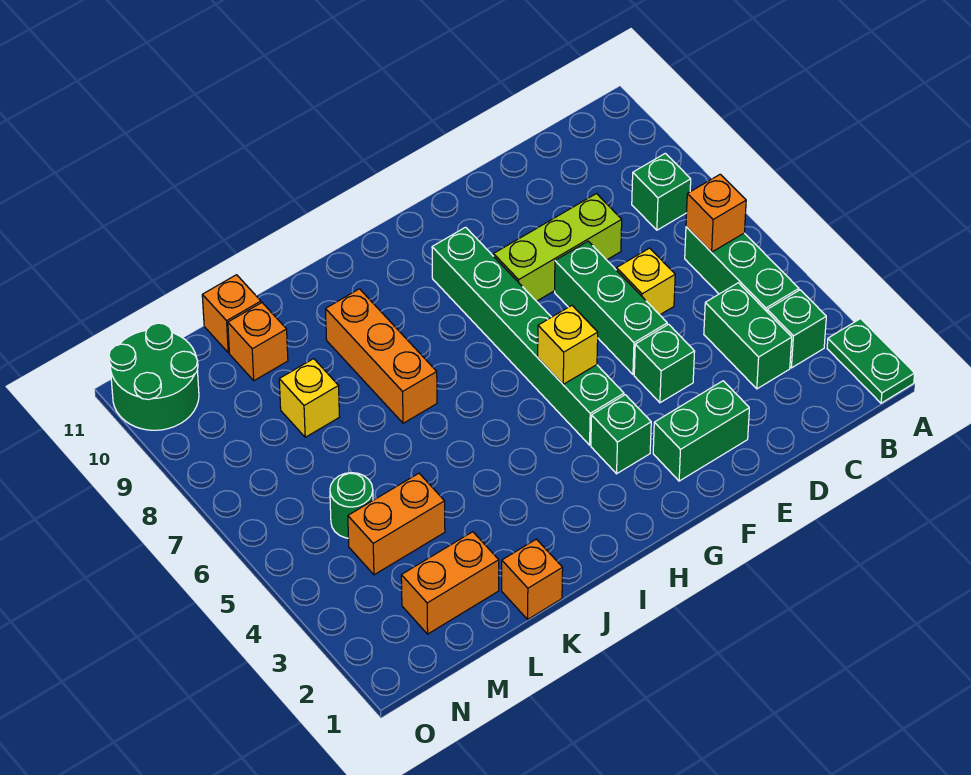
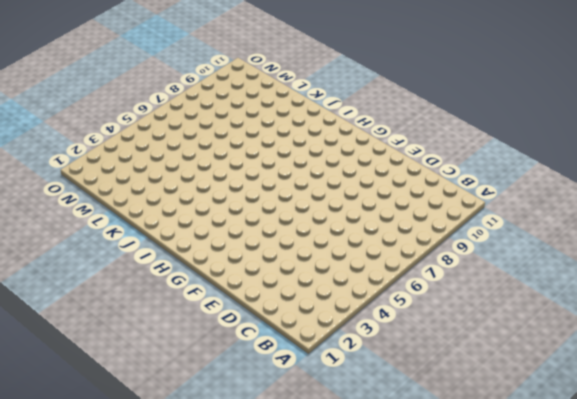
none -> green 1x2 plate [827,319,915,403]
none -> green 1x1 brick [767,290,826,368]
none -> green 1x3 brick [685,227,799,311]

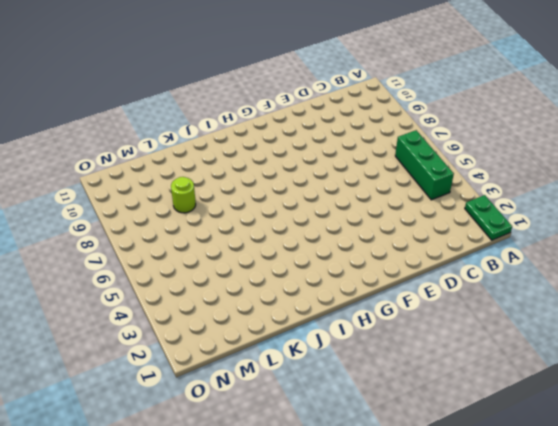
lime 1x1 round brick [171,177,196,213] -> yellow 1x1 brick [279,359,339,437]
none -> green 1x1 brick [767,290,826,368]
none -> green 1x1 brick [632,153,691,230]
none -> green 1x2 brick [704,283,792,389]

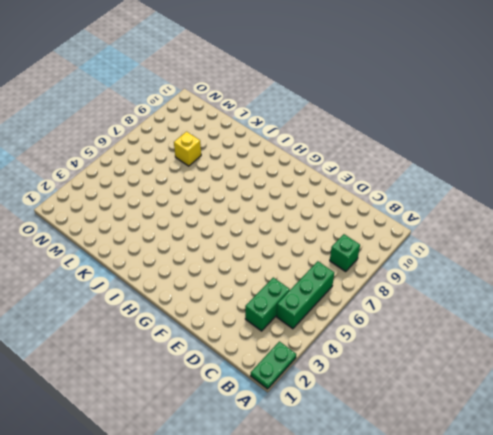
none -> green 1x1 brick [767,290,826,368]
none -> yellow 1x1 brick [616,248,675,315]
none -> lime 1x3 brick [494,194,622,301]

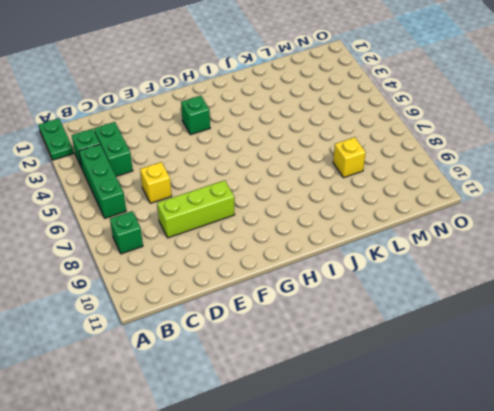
none -> green 1x2 brick [653,381,749,481]
none -> green 1x1 brick [634,324,695,403]
none -> green 1x3 brick [555,241,667,374]

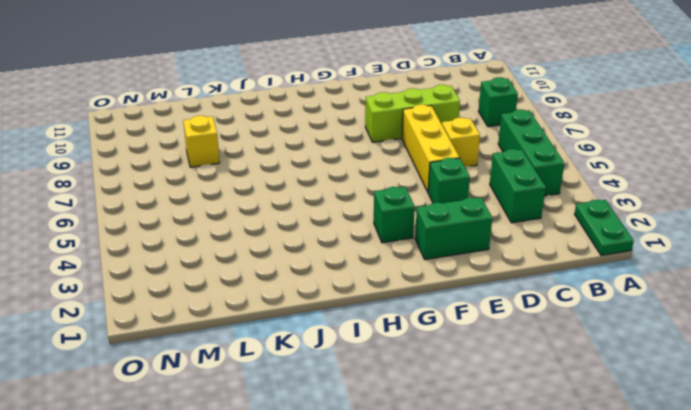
yellow 1x3 brick [402,105,460,192] -> green 1x3 brick [555,241,667,374]
none -> green 1x1 brick [767,290,826,368]
none -> green 1x6 brick [432,227,624,445]
none -> orange 1x3 brick [326,289,437,423]

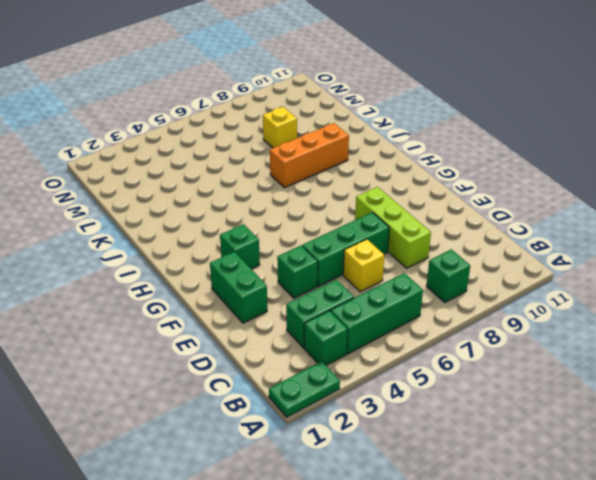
none -> green 1x6 brick [432,227,624,445]
none -> orange 1x1 brick [502,539,563,619]
none -> orange 1x2 brick [401,532,499,634]

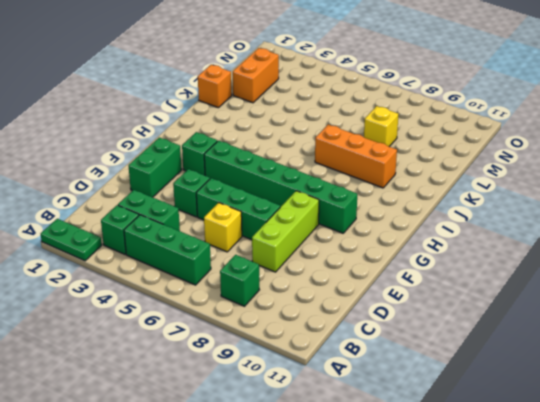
none -> orange 1x2 brick [348,473,445,575]
none -> orange 1x1 brick [228,303,288,381]
none -> orange 1x1 brick [202,275,261,353]

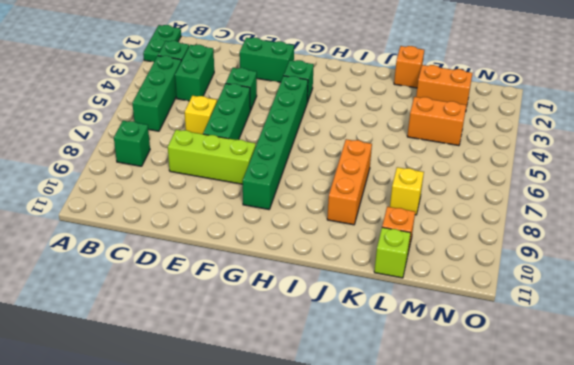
lime 1x1 brick [374,227,411,278] -> orange 1x1 brick [202,275,261,353]
none -> green 1x1 round brick [330,473,373,538]
none -> green 2x2 round brick [109,323,199,430]
none -> orange 1x1 brick [686,174,746,252]

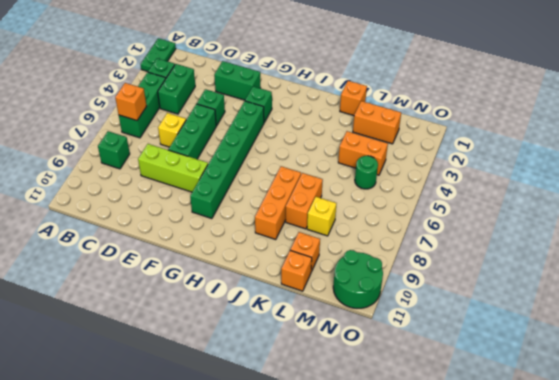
orange 1x2 brick [286,173,323,229] -> none
none -> yellow 1x1 brick [538,305,598,384]

